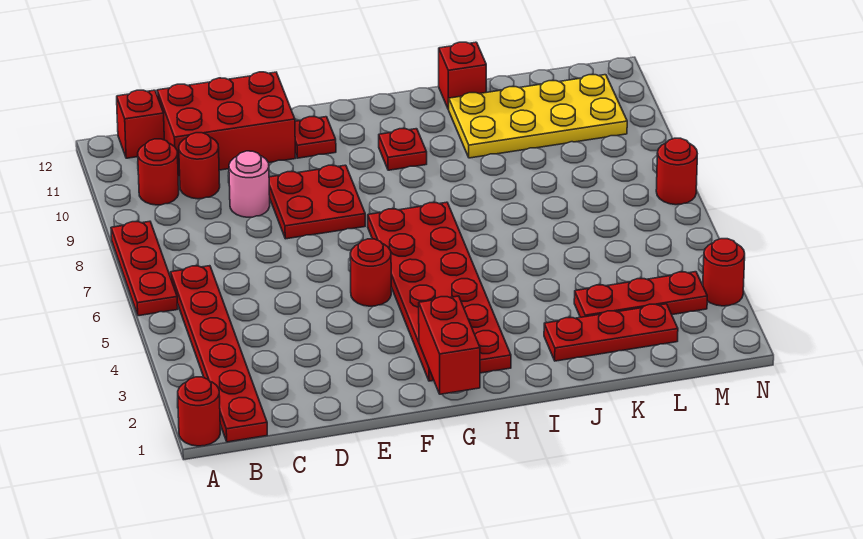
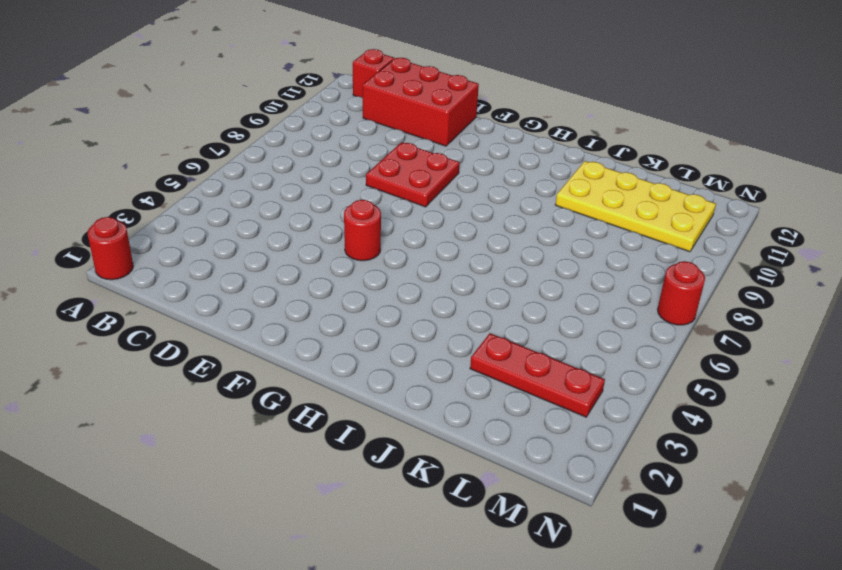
none -> red 1x3 plate [111,221,178,316]
none -> red 1x6 plate [171,266,267,442]
none -> red 1x1 round brick [138,139,179,205]

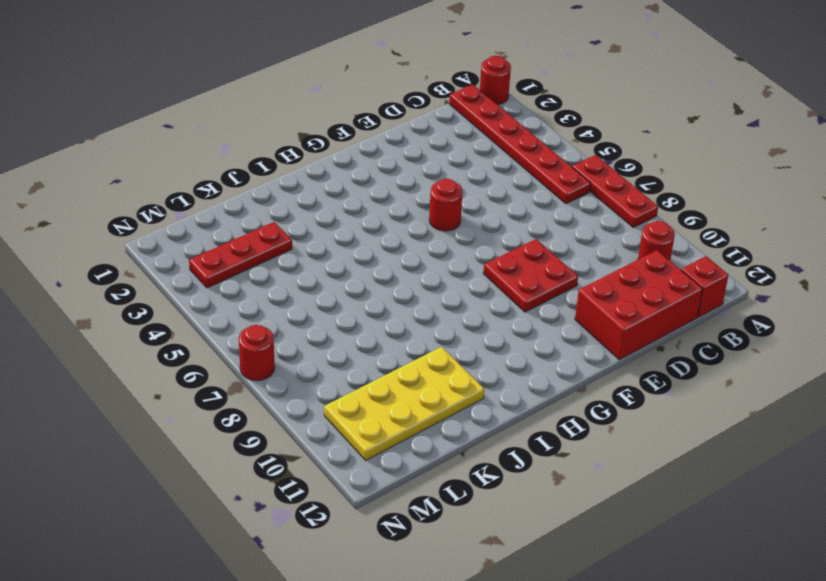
none -> red 1x1 round brick [179,133,220,199]
none -> pink 1x1 round brick [229,151,270,217]
none -> red 1x1 plate [295,117,336,158]

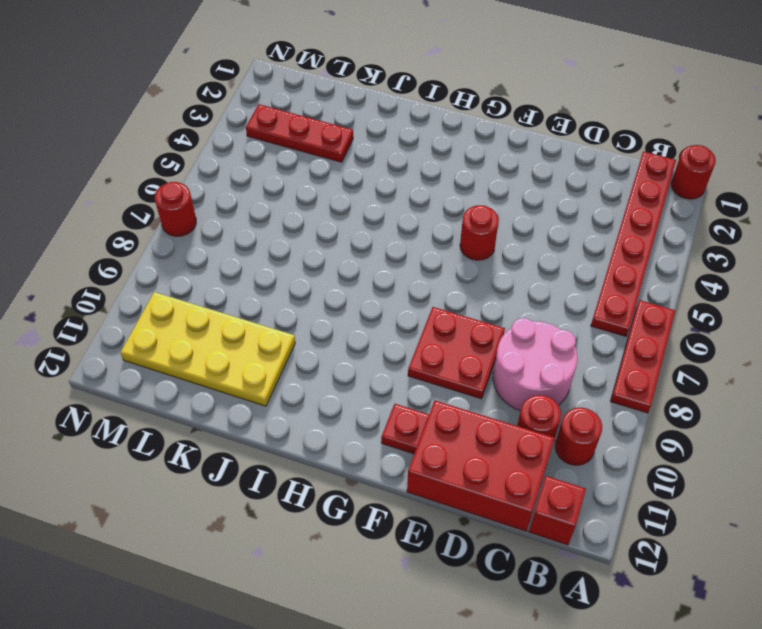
pink 2x2 round brick [493,318,577,411] -> pink 1x1 round brick [229,151,270,217]
none -> red 2x6 plate [368,202,511,381]
none -> red 1x1 plate [379,129,427,170]
none -> red 1x3 plate [544,304,678,361]

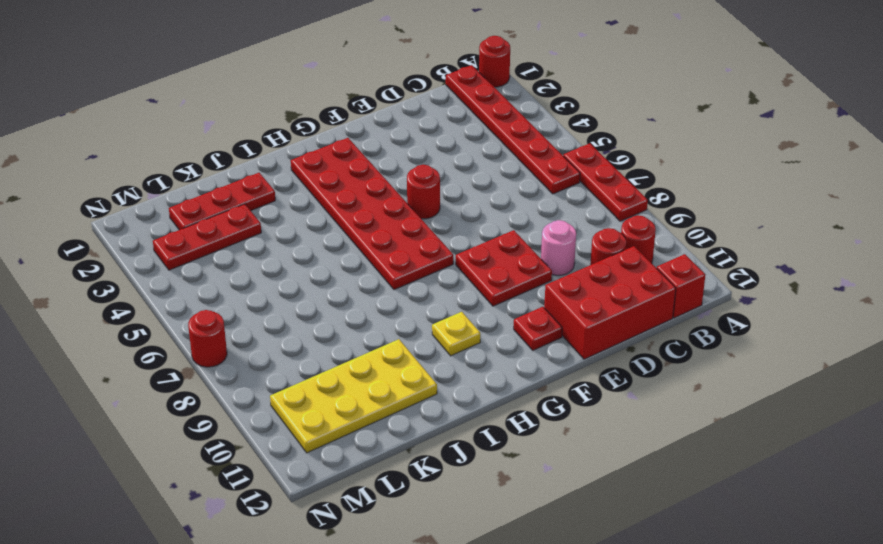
yellow 1x1 plate [432,312,480,356] -> red 1x1 plate [379,129,427,170]
none -> red 1x1 brick [439,42,486,109]
none -> red 1x1 round brick [703,239,745,306]
none -> red 1x2 brick [419,296,480,394]

